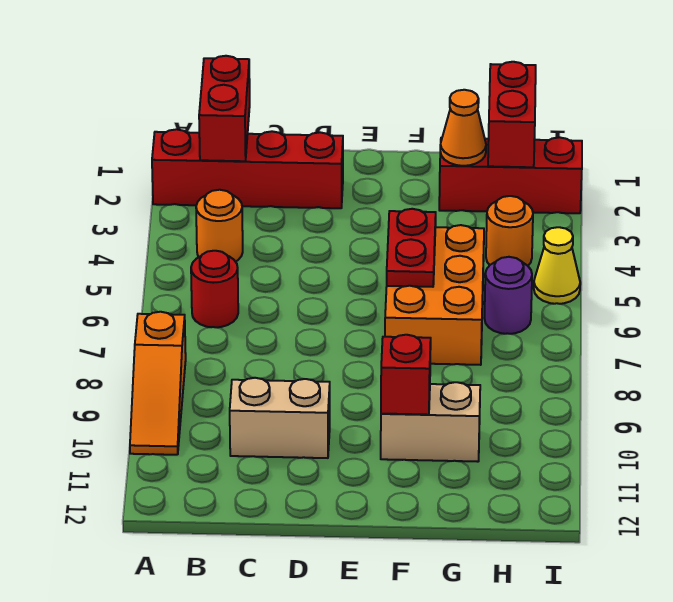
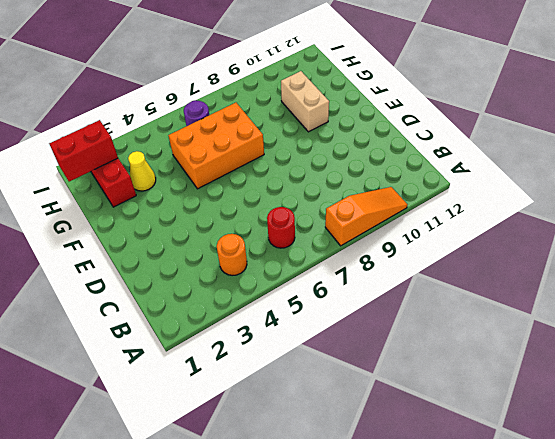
yellow 1x1 cone [128,151,156,191] -> yellow 1x1 cone moved to [534,227,580,304]
none -> red 1x4 brick [152,129,343,208]
none -> tan 1x2 brick [230,378,330,458]
none -> orange 1x1 round brick [486,196,533,266]

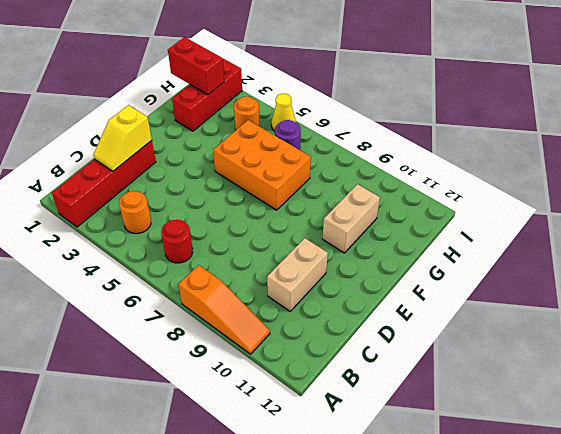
yellow 1x2 slope [93,105,152,171] -> none
none -> red 1x2 brick [199,56,250,161]
none -> red 1x2 plate [387,209,436,287]
none -> red 1x1 brick [381,335,431,415]

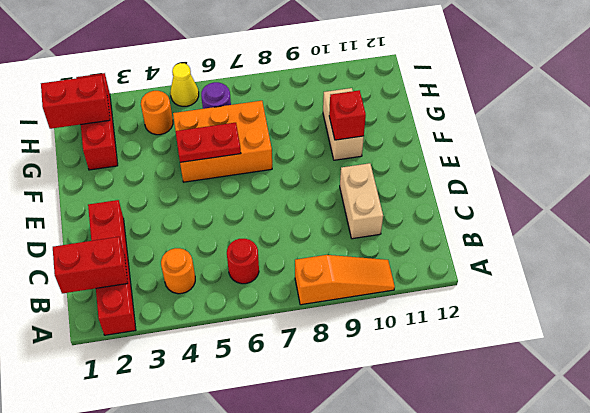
none -> orange 1x1 cone [440,90,486,166]

